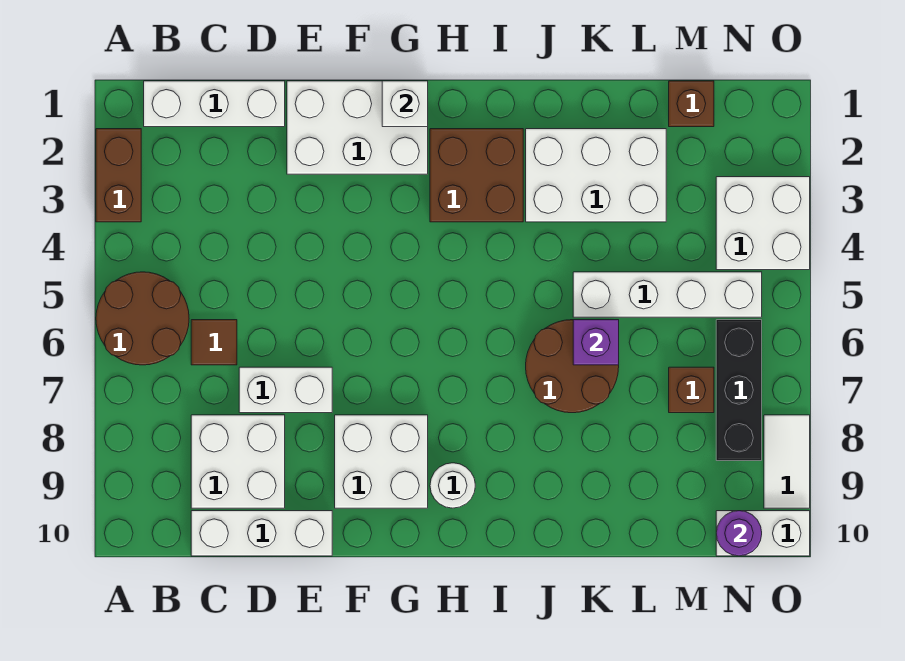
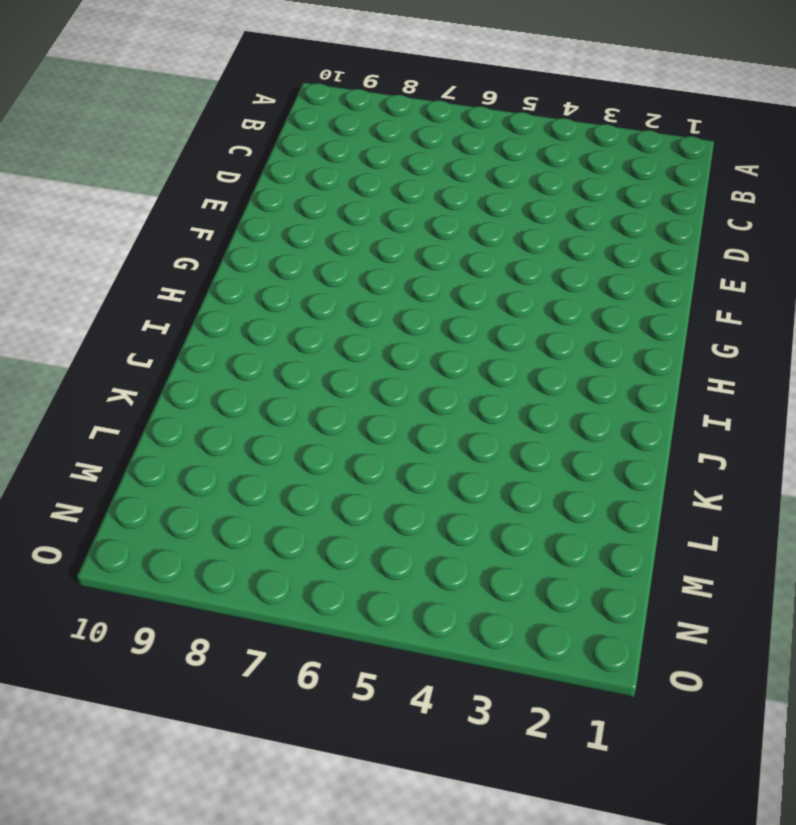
none -> brown 1x2 brick [96,129,141,222]
none -> brown 2x2 round brick [96,272,189,365]
none -> white 1x3 brick [144,81,285,127]

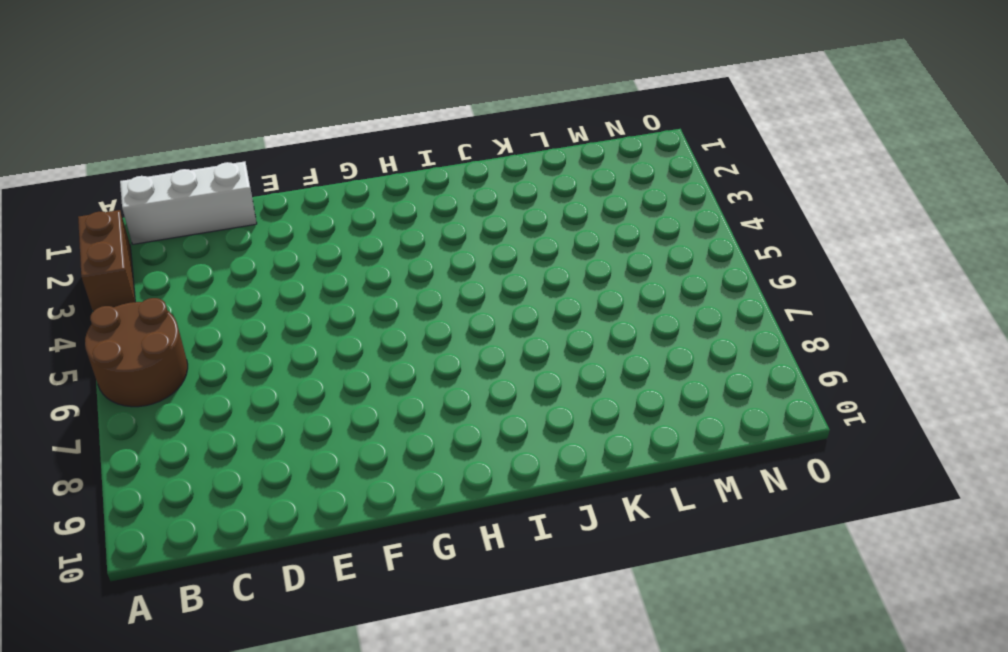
none -> brown 1x1 tile [191,320,237,365]
none -> white 2x2 brick [191,415,285,508]
none -> white 1x3 brick [191,511,332,556]

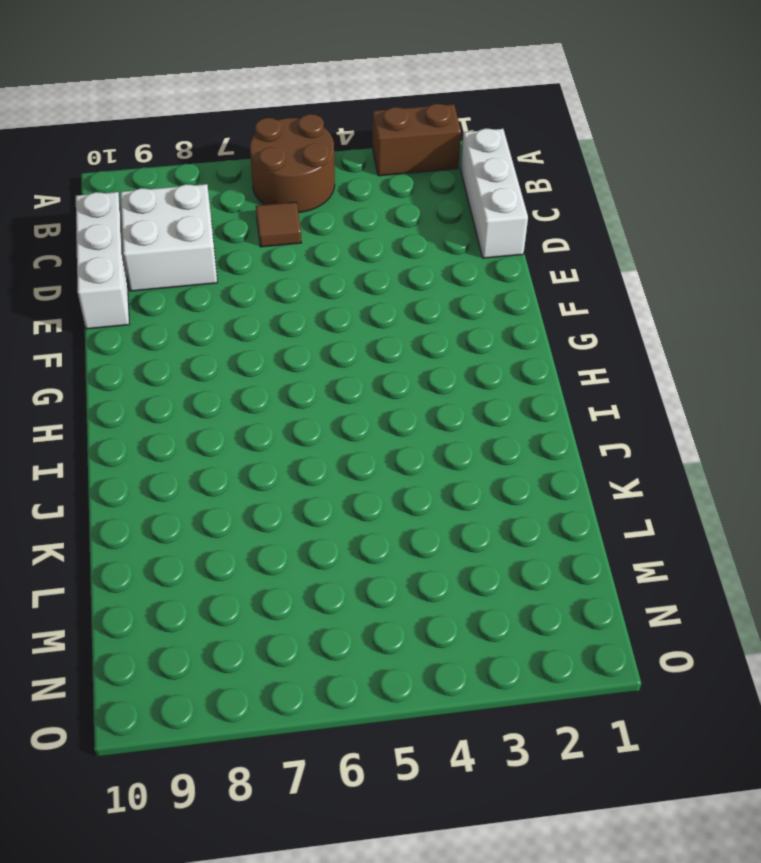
none -> white 1x2 brick [239,367,332,413]
none -> white 2x3 brick [287,81,428,174]
none -> white 2x2 brick [335,415,428,508]

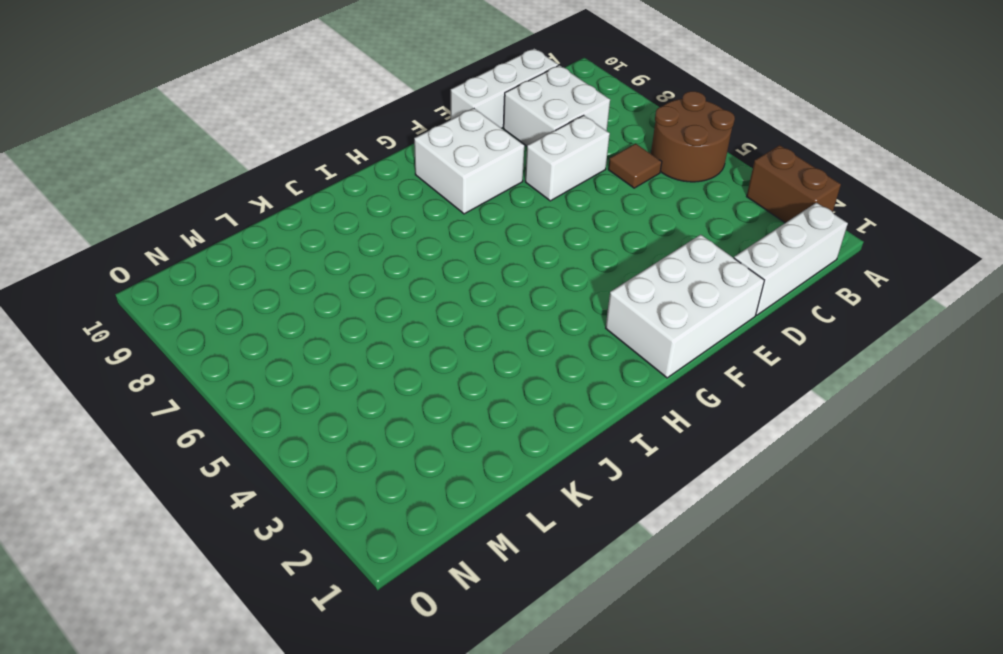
none -> brown 2x2 brick [430,129,523,222]
none -> white 1x1 round brick [430,463,475,508]
none -> white 2x3 brick [526,129,666,222]

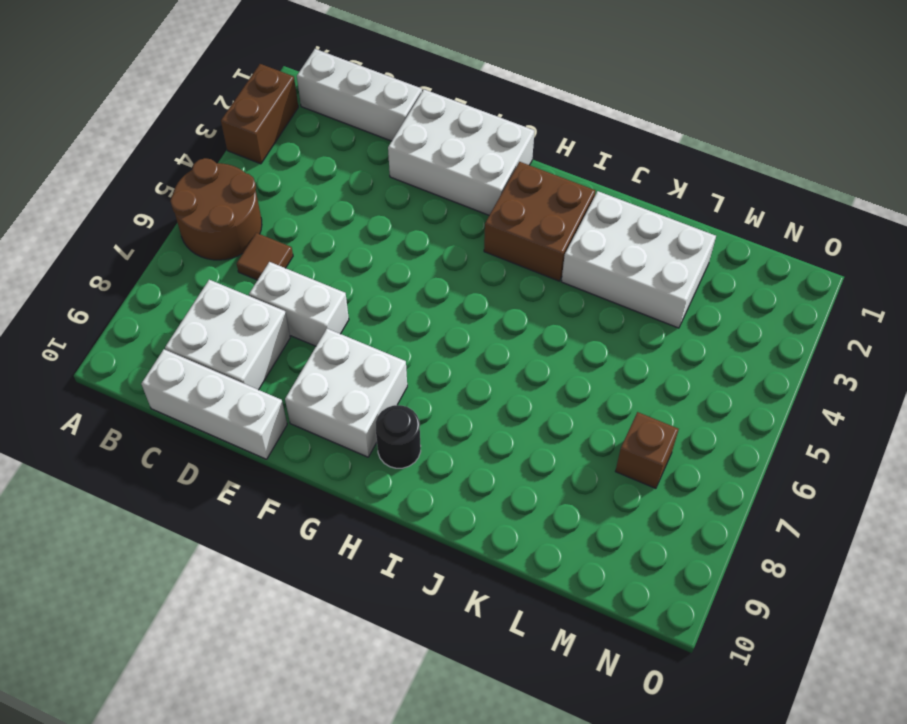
black 1x1 round brick [375,405,421,468] -> white 1x1 round brick [430,463,475,508]
none -> brown 2x2 round brick [526,320,619,413]
none -> white 1x4 brick [573,272,762,317]
none -> brown 1x1 brick [669,81,714,127]

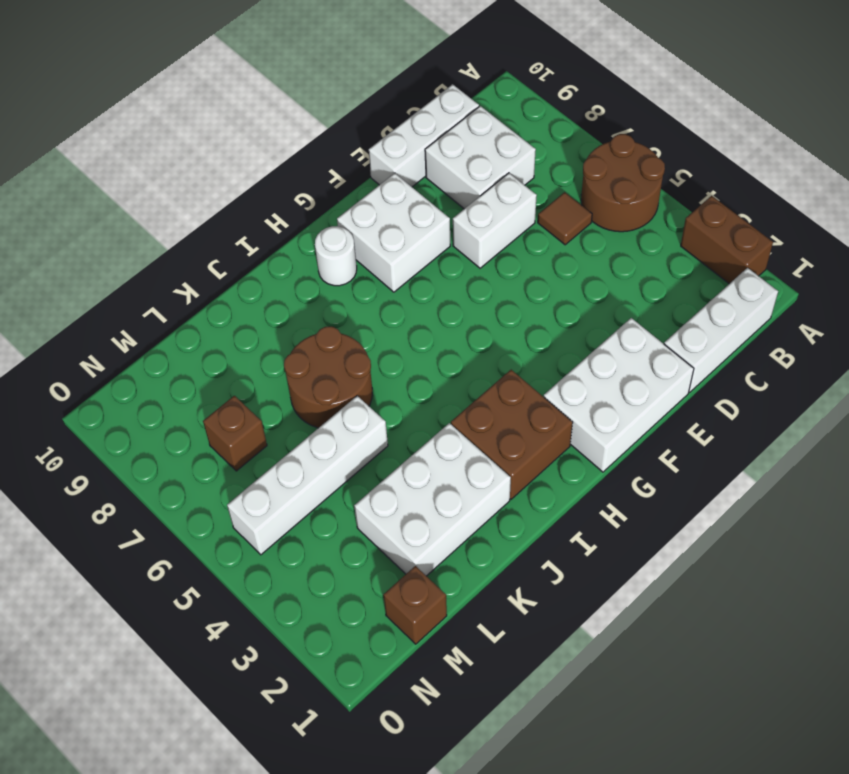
none -> white 2x2 brick [716,177,810,270]
none -> black 1x3 brick [716,320,762,461]
none -> white 1x2 brick [716,511,810,556]

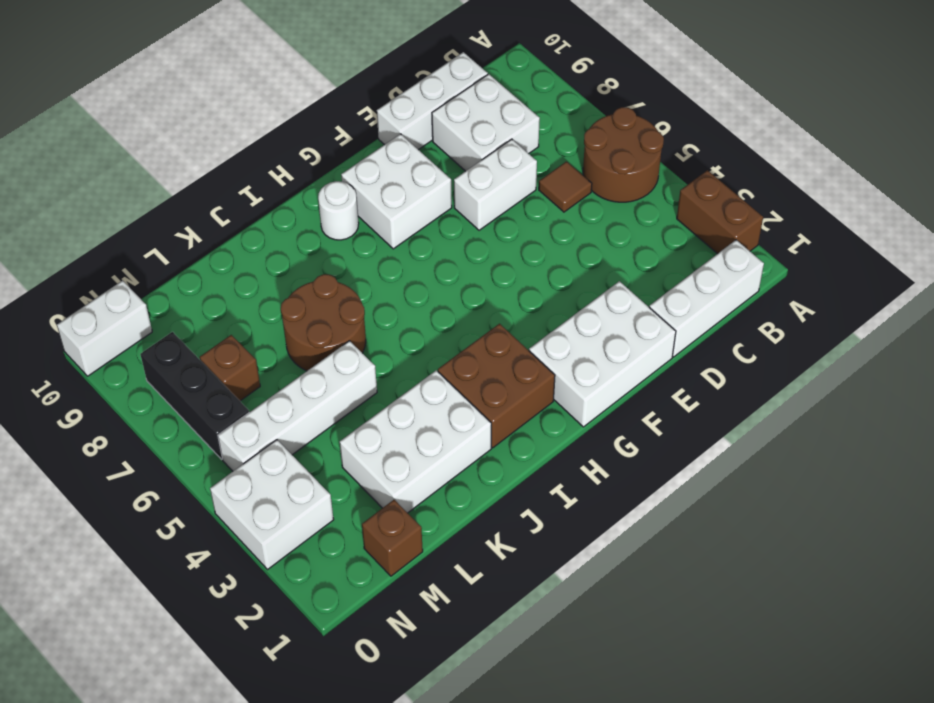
none -> white 1x2 tile [764,415,810,508]
none -> white 1x1 brick [382,81,428,127]
none -> purple 1x1 brick [573,320,619,365]

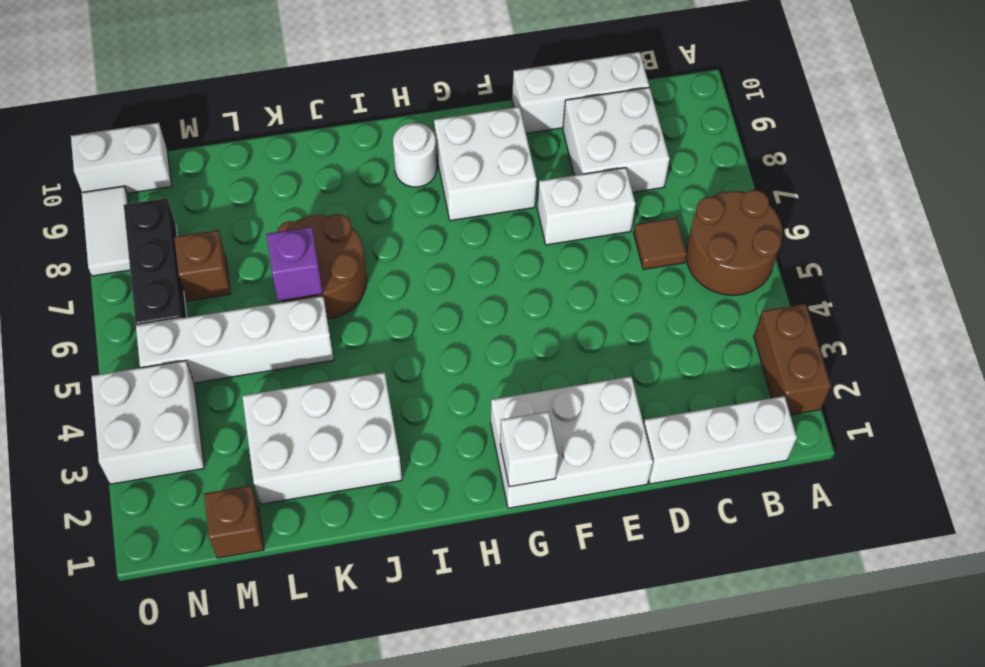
none -> brown 2x2 brick [430,129,523,222]
none -> purple 1x1 round brick [716,511,762,556]

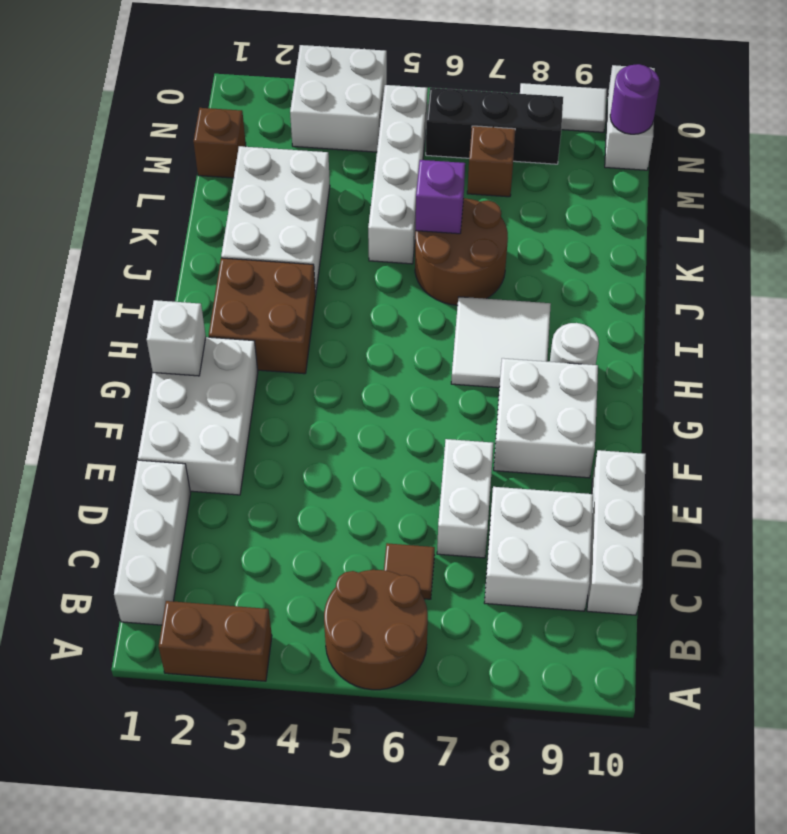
white 2x2 tile [451,297,551,388] -> none

